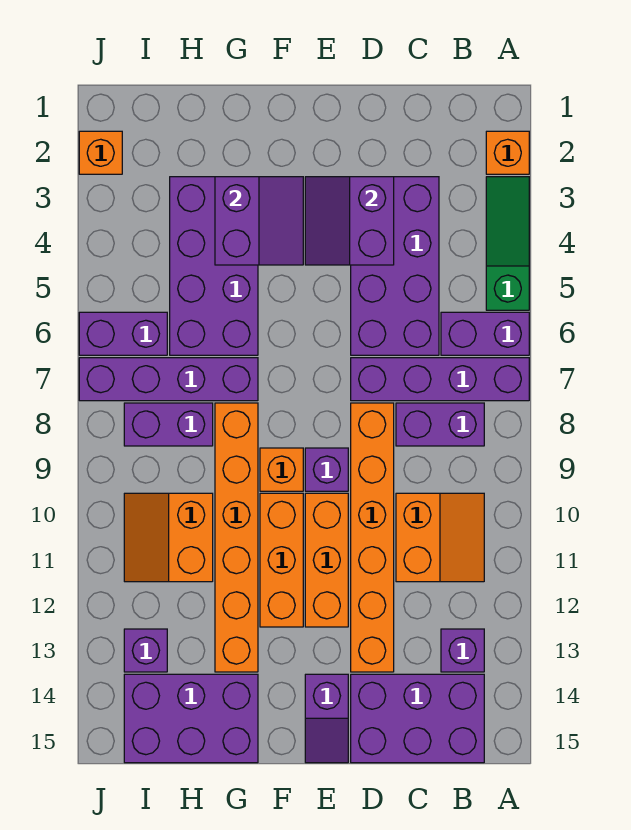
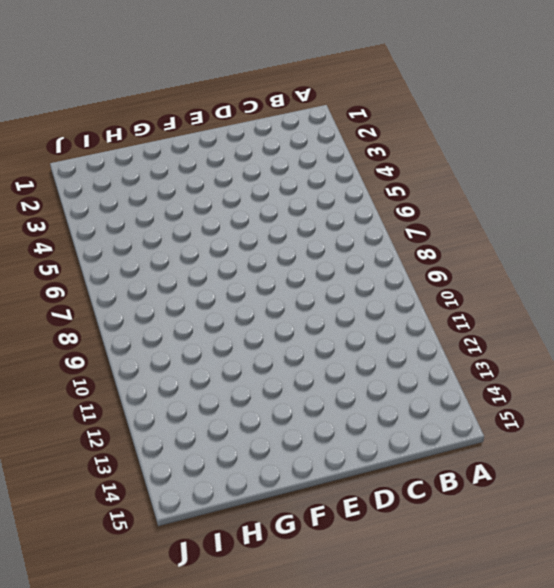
none -> orange 1x1 brick [486,131,529,174]
none -> green 1x3 slope [486,177,529,310]
none -> purple 1x2 brick [441,312,529,355]

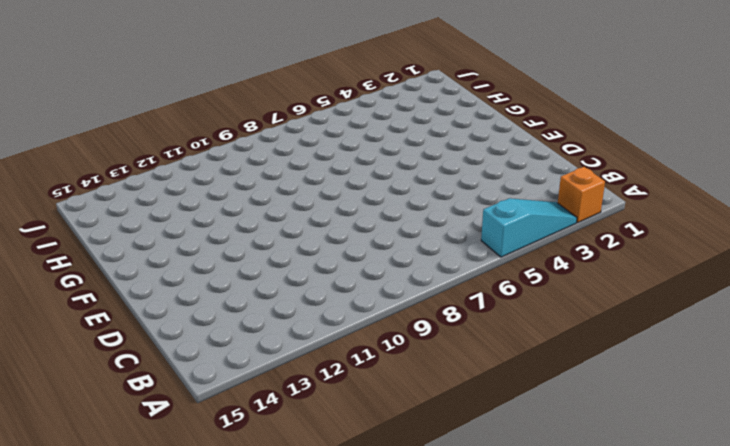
cyan 1x3 slope [481,198,577,257] -> green 1x3 slope [486,177,529,310]
none -> purple 1x2 brick [441,312,529,355]
none -> purple 1x4 brick [351,358,529,401]
none -> purple 1x2 brick [396,403,484,446]

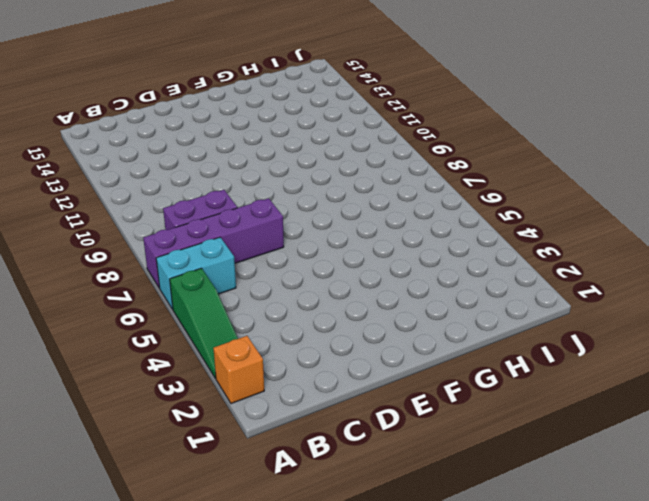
cyan 1x2 brick [156,237,236,309] -> purple 1x2 brick [441,312,529,355]
none -> orange 2x2 slope [396,493,484,582]
none -> purple 1x1 brick [441,629,484,672]
none -> purple 2x3 brick [351,674,484,763]

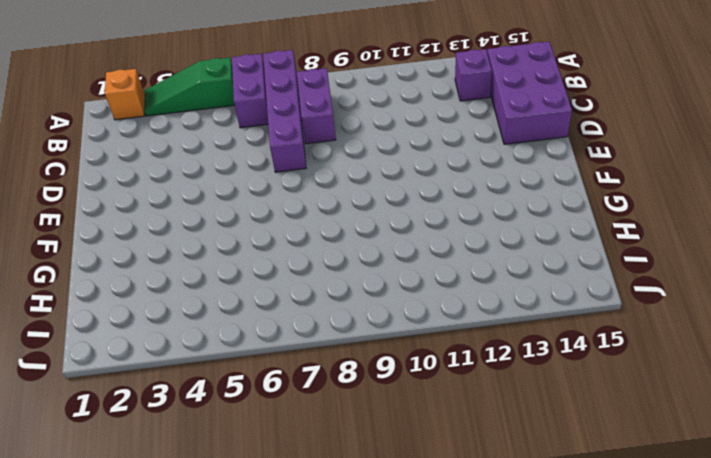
none -> orange 2x2 slope [396,493,484,582]
none -> purple 2x4 brick [351,177,439,355]
none -> orange 1x6 brick [351,403,394,672]

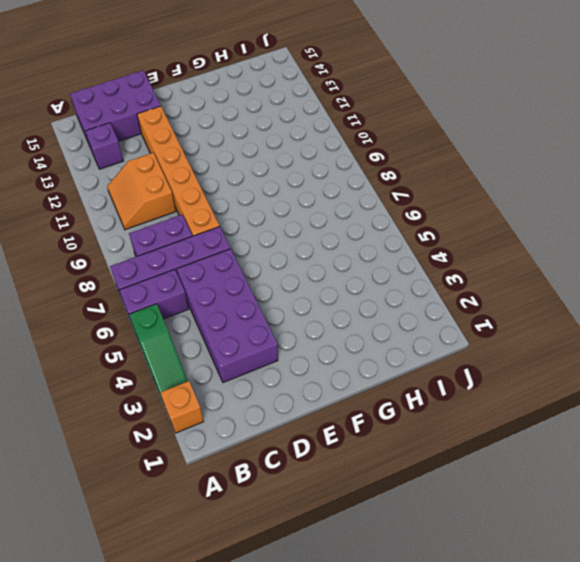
none -> purple 1x1 brick [305,448,348,491]
none -> orange 1x3 brick [305,493,348,627]
none -> purple 1x2 slope [305,674,348,763]

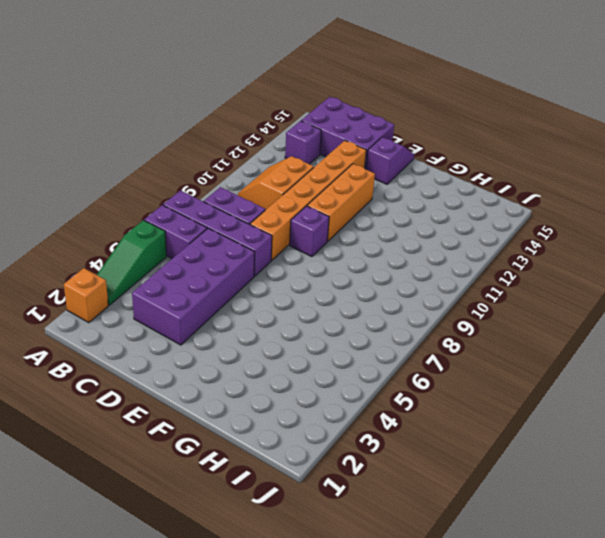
none -> orange 1x1 brick [260,448,303,491]
none -> orange 1x3 brick [260,493,303,627]
none -> purple 2x4 brick [170,177,258,355]

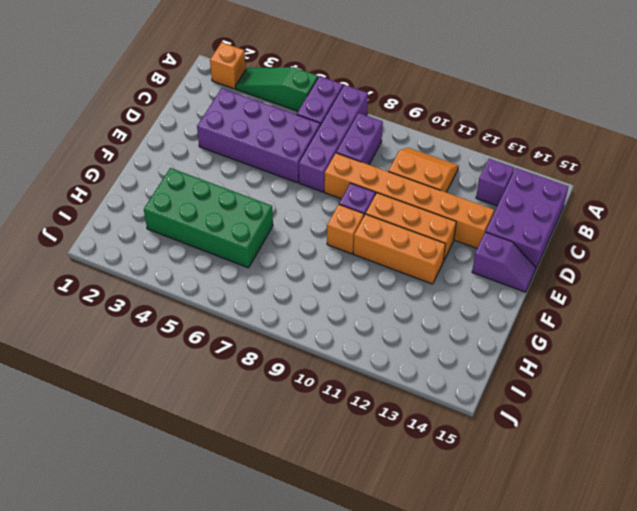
green 2x4 brick [144,168,273,268] -> purple 2x4 brick [170,177,258,355]
none -> purple 1x4 brick [79,358,258,401]
none -> orange 1x6 brick [215,403,258,672]
none -> purple 2x3 brick [124,674,258,763]

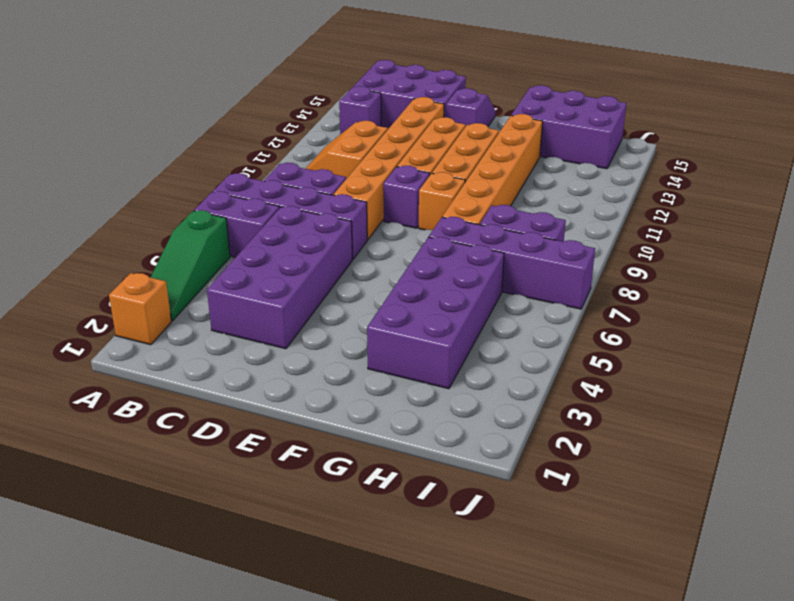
none -> orange 2x2 slope [124,493,213,582]
none -> purple 1x2 brick [79,312,167,355]
none -> purple 1x1 brick [124,629,167,672]

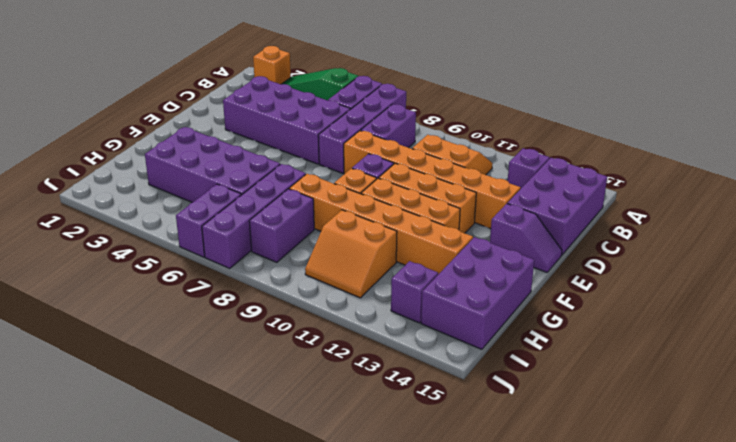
none -> orange 1x1 brick [79,131,122,174]
none -> purple 2x2 slope [305,177,394,265]
none -> purple 2x2 slope [215,177,303,265]

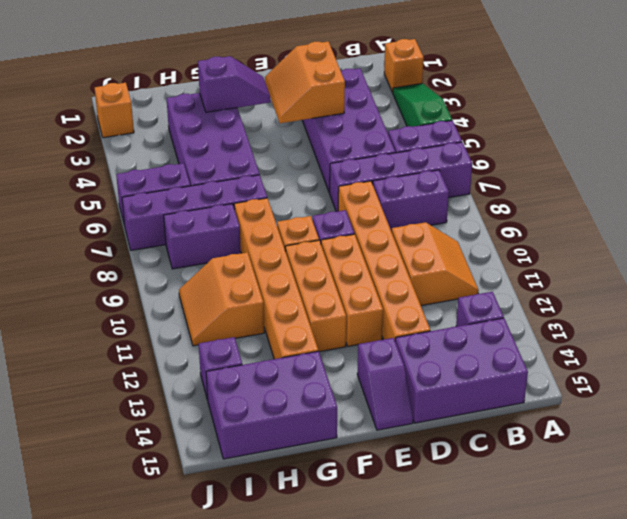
orange 2x2 slope [265,42,345,123] -> purple 2x2 slope [305,177,394,265]
purple 1x2 slope [198,56,271,112] -> purple 2x2 slope [215,177,303,265]

